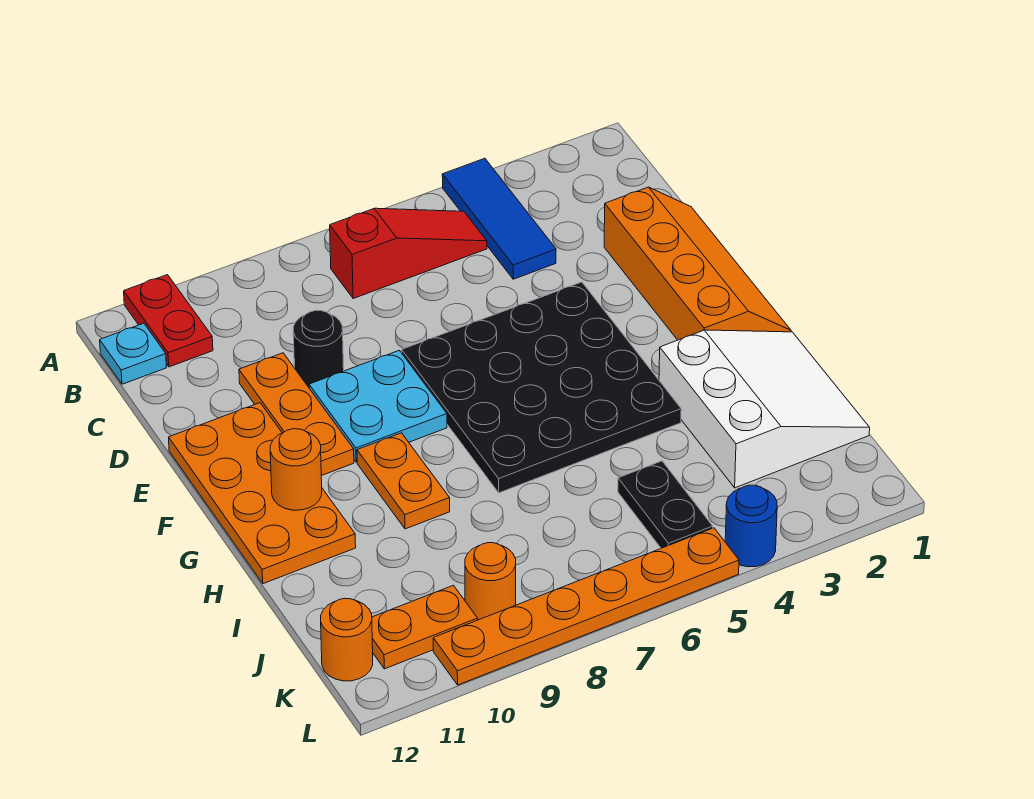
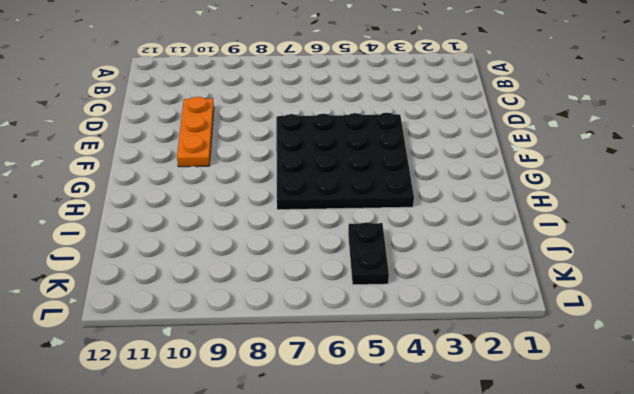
none -> blue 1x3 tile [442,158,556,279]
none -> red 1x2 plate [124,275,213,367]
none -> red 1x3 slope [330,208,487,299]

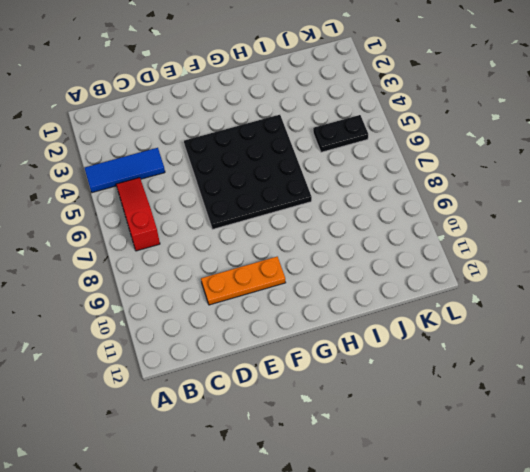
none -> red 1x2 plate [124,275,213,367]
none -> cyan 1x1 plate [100,323,166,384]
none -> orange 2x4 slope [604,187,791,340]

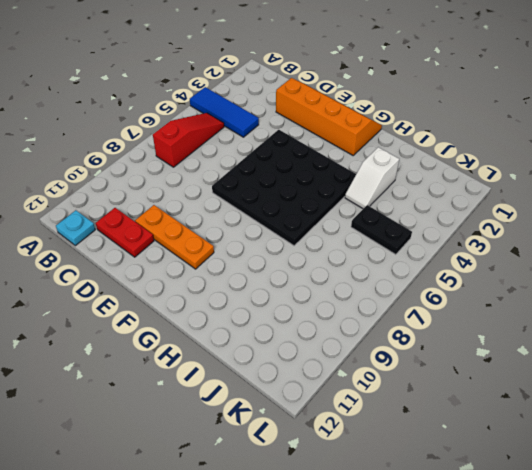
red 1x2 plate [96,208,154,257] -> red 1x2 plate moved to [124,275,213,367]
white 1x2 slope [345,147,399,209] -> white 3x3 slope [659,330,870,488]
none -> black 1x1 round brick [293,310,344,387]
none -> cyan 2x2 plate [309,350,447,462]
none -> orange 2x4 plate [169,403,356,584]

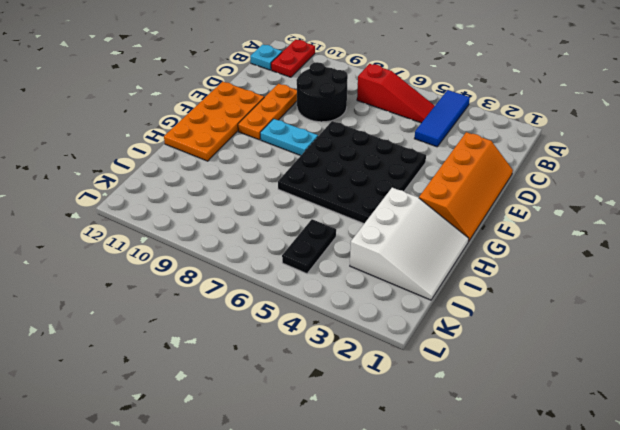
black 2x2 round brick [297,62,348,122] -> black 1x1 round brick [293,310,344,387]
cyan 1x2 plate [260,119,318,156] -> cyan 2x2 plate [309,350,447,462]
none -> orange 1x2 plate [357,433,450,529]
none -> orange 1x1 round brick [465,543,516,620]
none -> orange 1x2 plate [372,585,478,669]

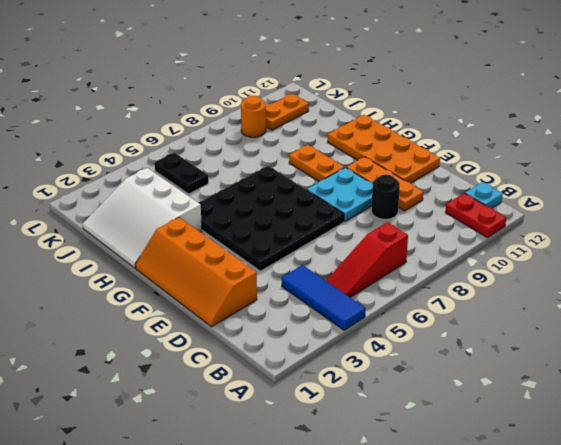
none -> orange 1x1 round brick [321,598,373,681]
none -> blue 1x1 round brick [725,485,777,567]
none -> orange 1x6 plate [433,528,739,685]

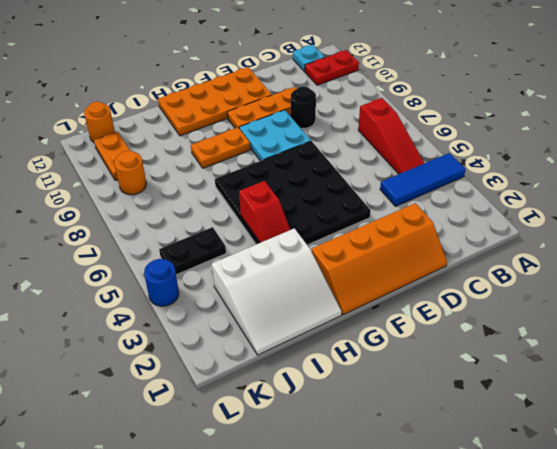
red 1x2 slope [239,181,290,243] -> none
none -> orange 1x6 plate [433,528,739,685]
none -> orange 1x1 round brick [270,429,322,510]

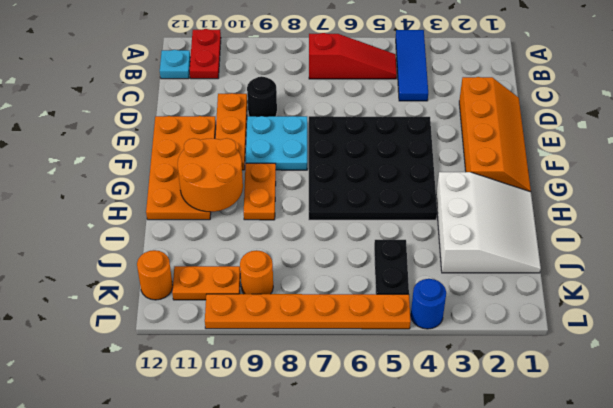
orange 2x2 round brick [178,138,243,212] -> orange 1x1 round brick [270,429,322,510]

